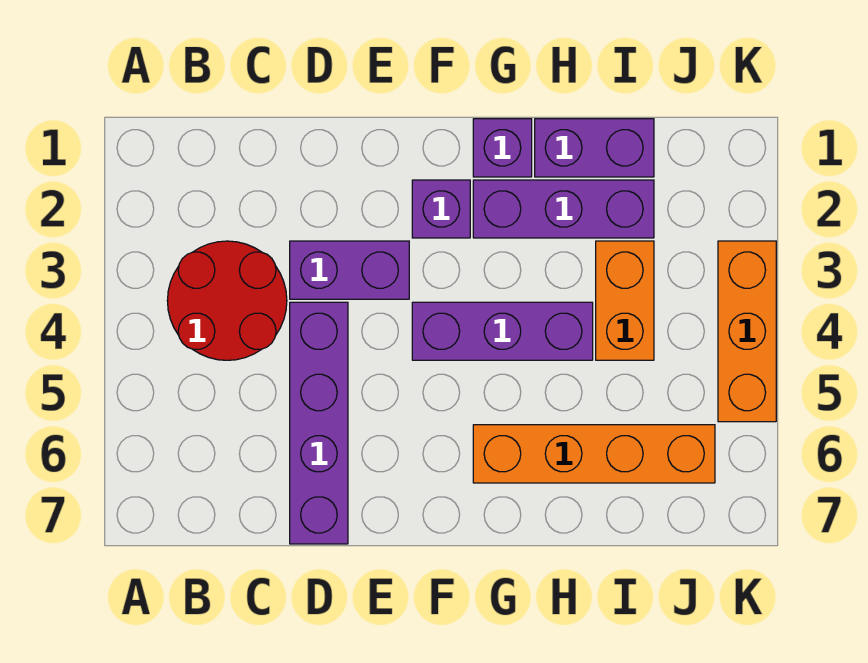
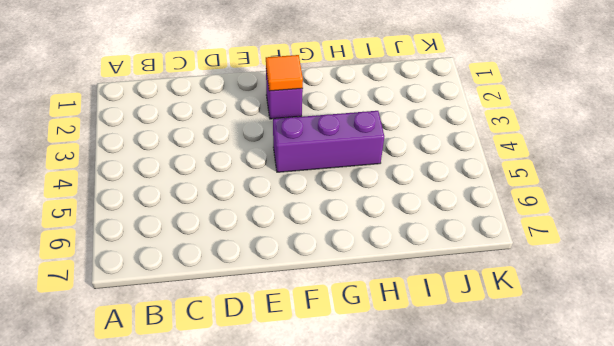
orange 1x1 tile [266,55,303,91] -> none
none -> red 2x2 round brick [167,241,287,360]
none -> purple 1x2 brick [290,241,409,299]

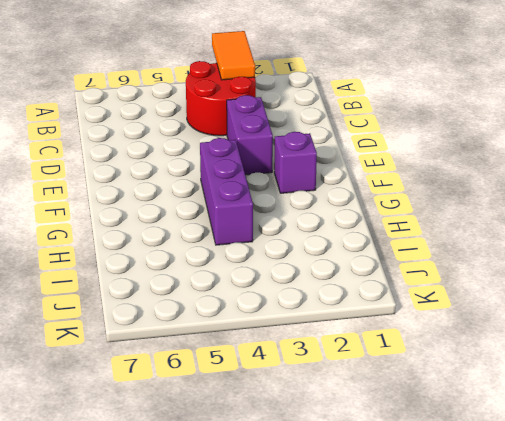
orange 1x2 tile [212,31,255,80] -> none
none -> purple 1x4 brick [290,302,348,544]
none -> purple 1x1 brick [473,119,532,177]

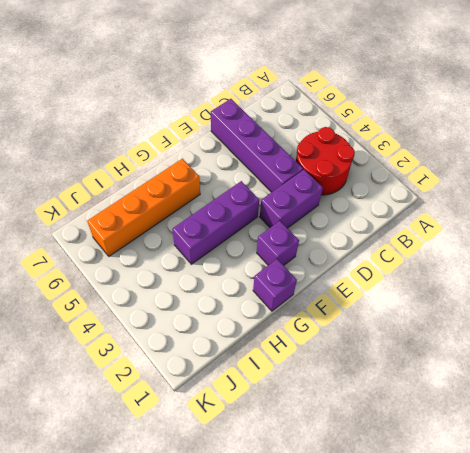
none -> purple 1x3 brick [473,180,654,238]
none -> purple 1x2 brick [535,119,654,177]

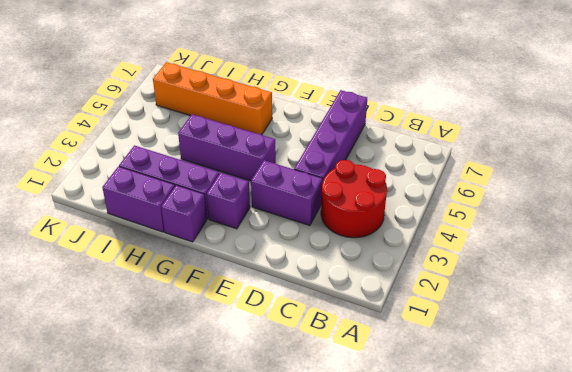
none -> orange 1x2 brick [596,241,654,360]
none -> orange 1x3 brick [718,241,776,422]

